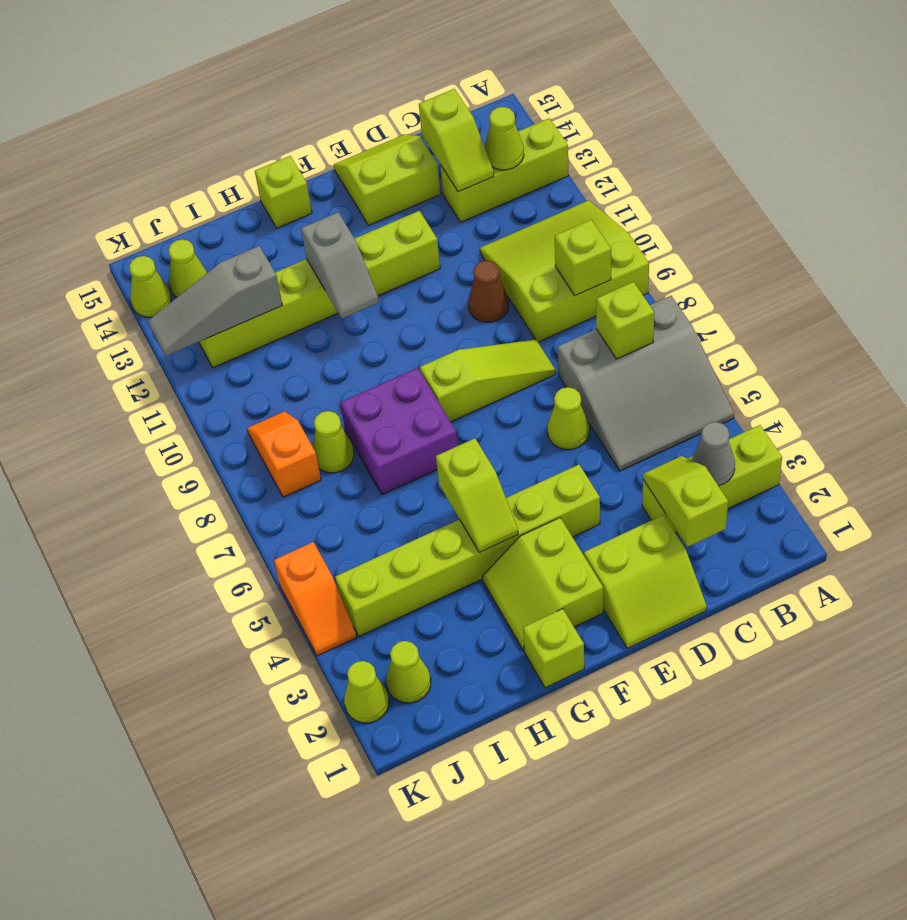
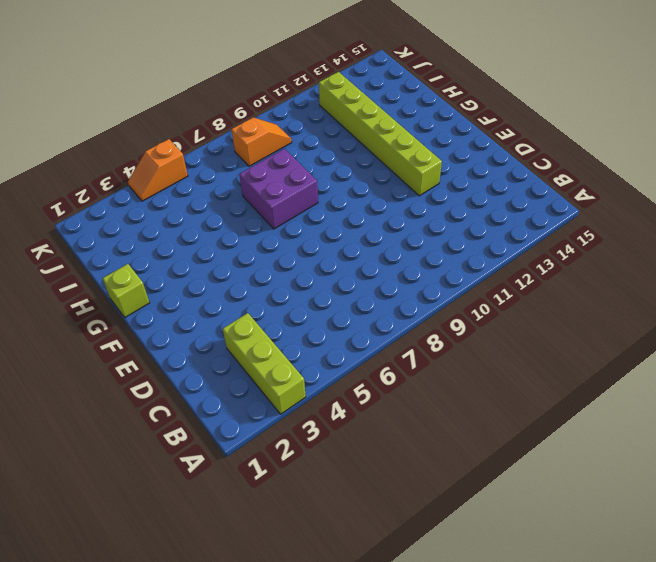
none -> grey 3x3 slope [558,296,734,471]
none -> lime 3x3 slope [480,200,649,342]
none -> lime 1x3 brick [440,118,569,222]
none -> lime 2x2 slope [584,515,707,648]

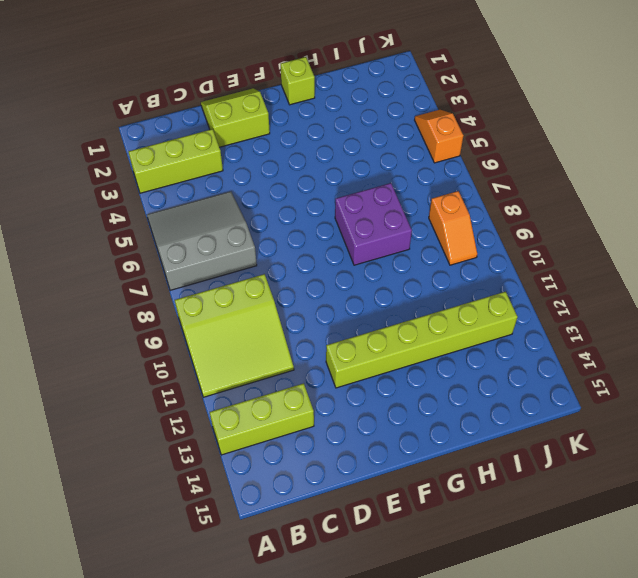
none -> lime 1x1 cone [547,387,589,450]
none -> lime 1x3 slope [420,340,556,422]
none -> brown 1x1 cone [468,261,509,322]
none -> lime 2x2 slope [334,134,440,225]

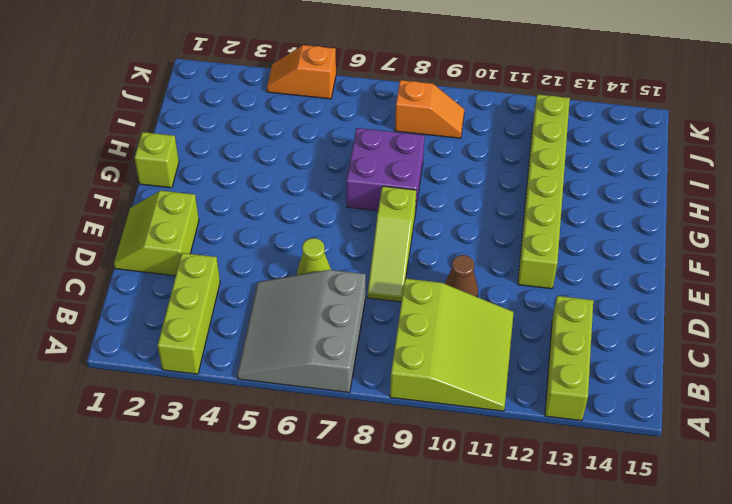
none -> lime 2x2 slope [334,134,440,225]
none -> lime 1x6 brick [335,465,600,636]
none -> lime 2x2 slope [482,518,603,651]
none -> lime 1x1 brick [255,156,312,228]

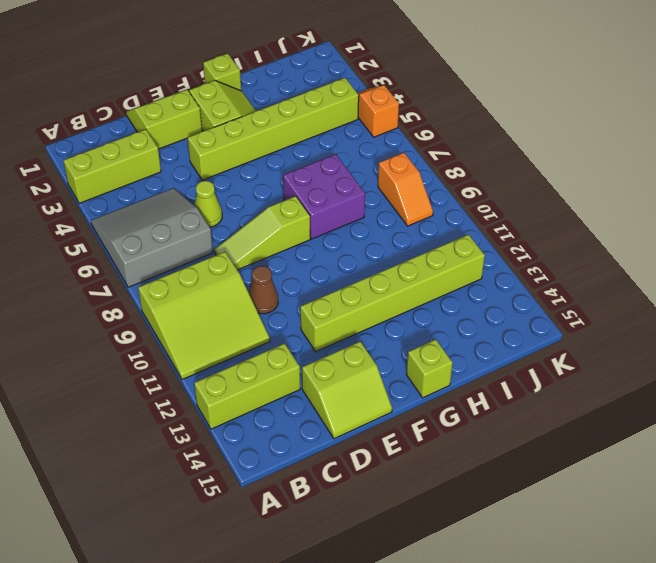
none -> lime 1x1 cone [312,411,354,473]
none -> lime 1x1 cone [386,641,431,703]
none -> lime 1x1 cone [169,239,207,297]
none -> lime 1x1 cone [344,661,389,723]

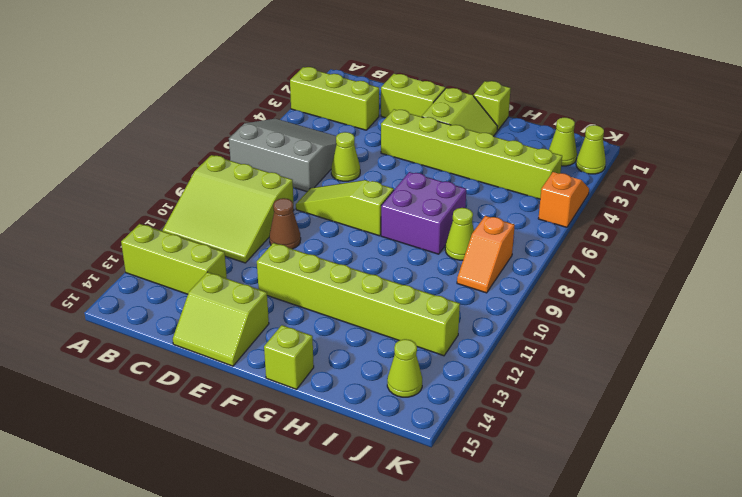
none -> lime 1x1 cone [129,256,171,317]
none -> grey 1x1 cone [692,422,735,486]
none -> lime 1x1 brick [596,282,654,359]
none -> lime 1x1 brick [555,220,611,296]

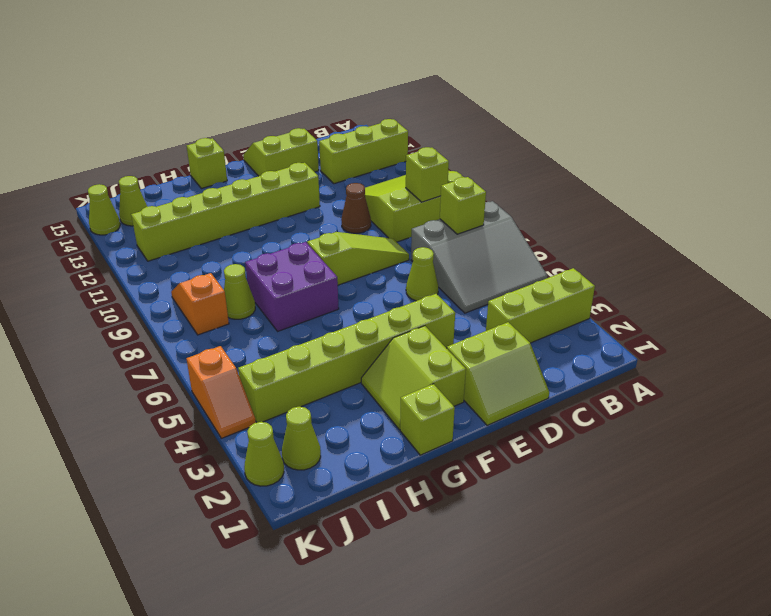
none -> grey 1x1 cone [692,422,735,486]
none -> lime 1x1 cone [484,107,524,170]
none -> lime 1x2 slope [643,456,728,547]
none -> lime 1x2 slope [419,89,494,192]

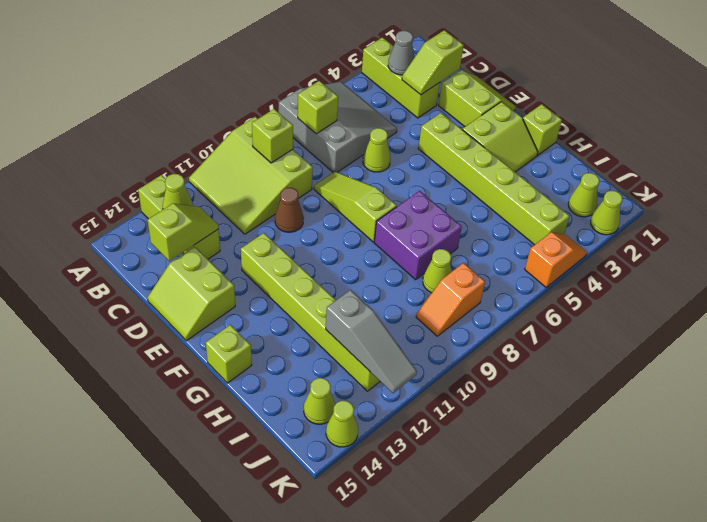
none -> lime 1x2 slope [436,438,518,552]
none -> grey 1x2 slope [301,212,379,319]

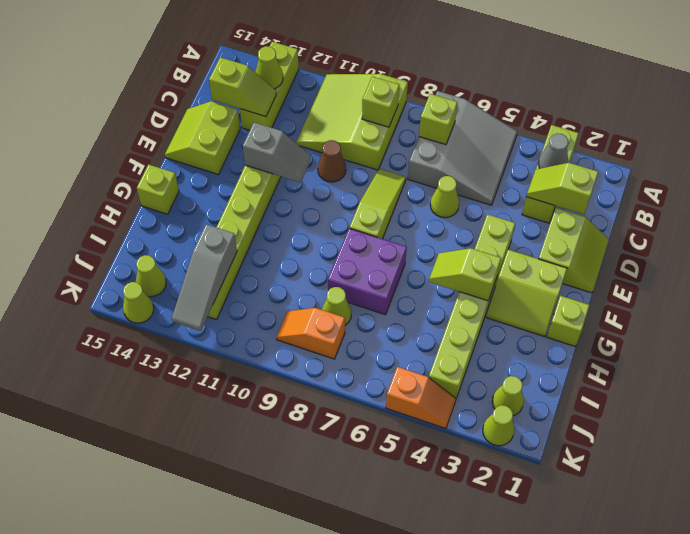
grey 1x2 slope [243,122,311,182] -> grey 1x2 slope moved to [301,212,379,319]
lime 1x2 slope [429,248,501,301] -> lime 1x2 slope turned to [436,438,518,552]

